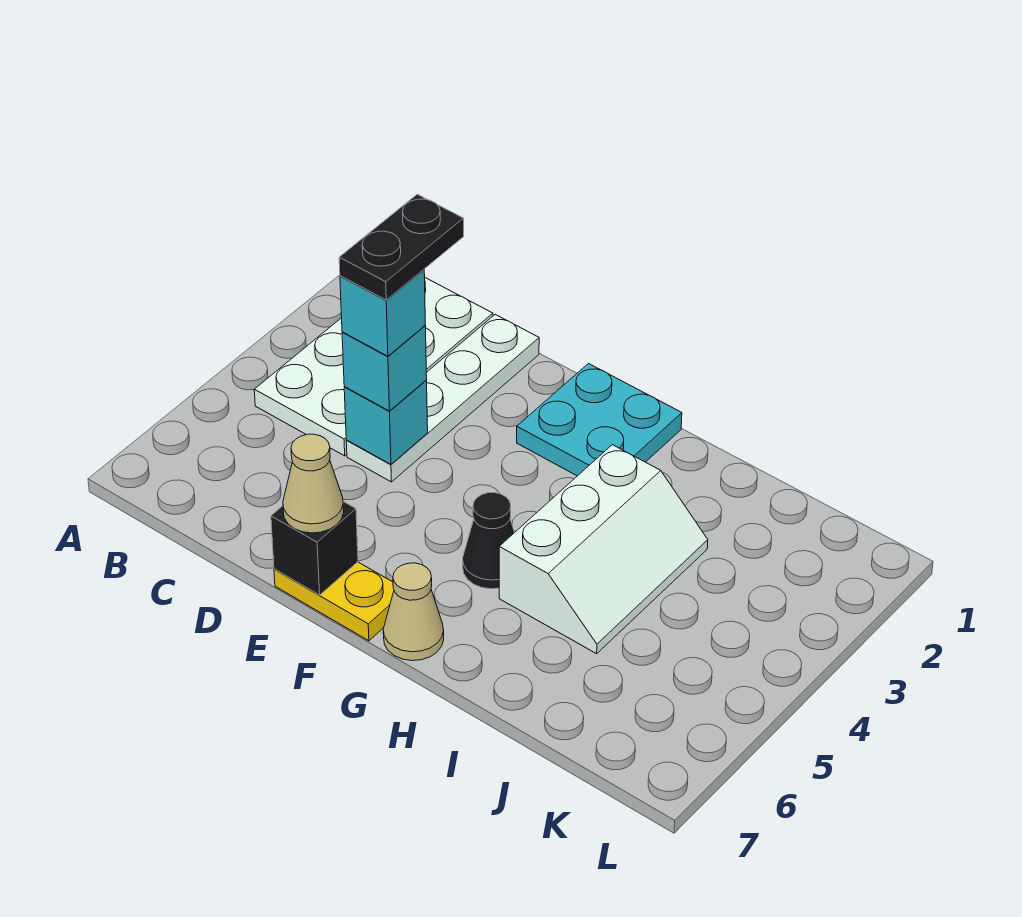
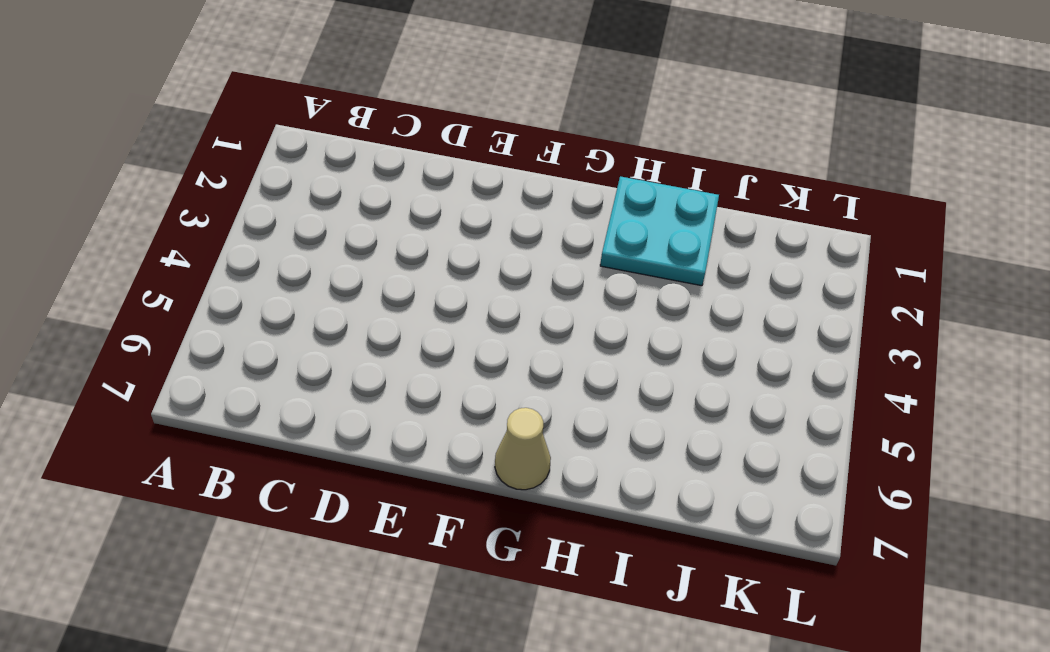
cyan 2x2 plate [600,176,719,286] -> cyan 2x2 plate moved to [517,364,682,476]
none -> white 2x4 plate [254,278,493,456]
none -> white 1x4 plate [346,315,539,482]
none -> yellow 1x2 plate [274,562,394,641]

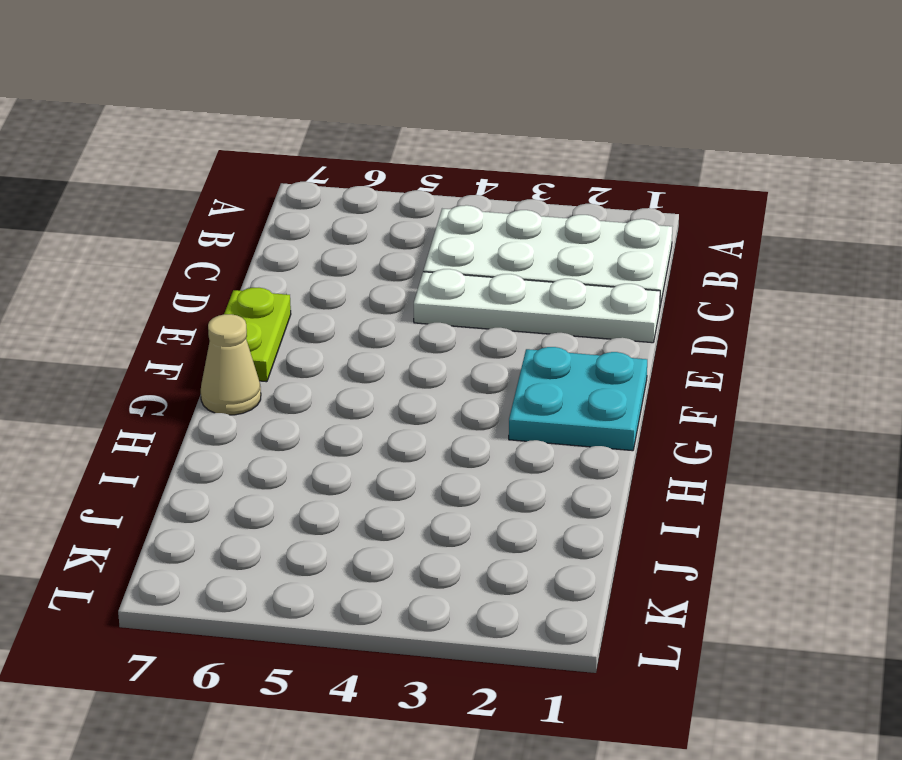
lime 1x2 plate [224,288,291,382] -> yellow 1x2 plate [274,562,394,641]
none -> black 1x1 cone [463,493,514,589]
none -> white 2x3 slope [499,445,708,654]
none -> cyan 1x1 brick [344,381,428,464]

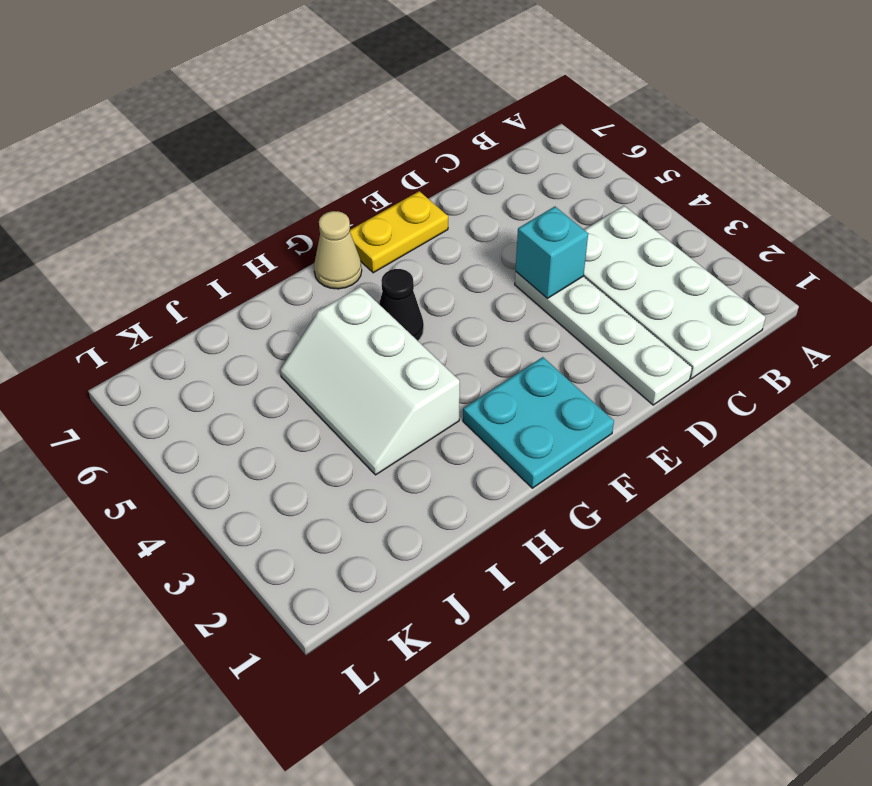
none -> black 1x1 brick [271,502,358,595]
none -> cyan 1x1 brick [342,326,427,411]
none -> tan 1x1 cone [283,434,344,533]

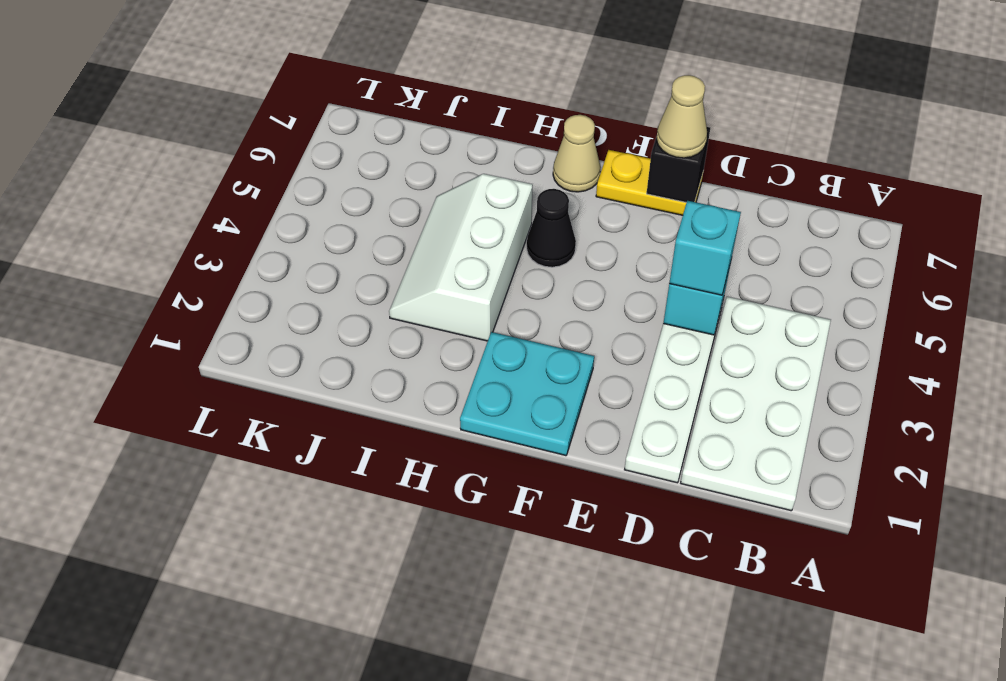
none -> cyan 1x1 brick [340,270,425,356]
none -> black 1x2 plate [339,194,464,300]

